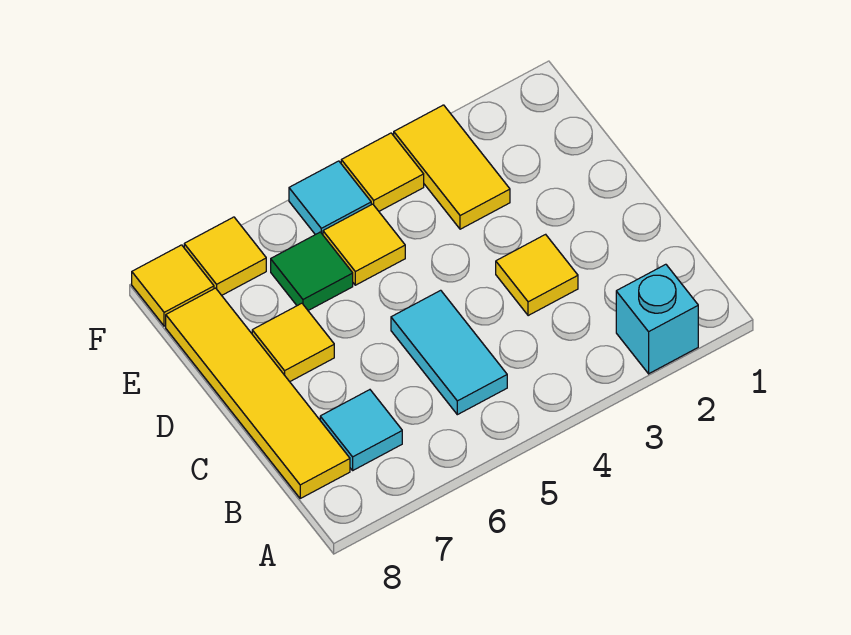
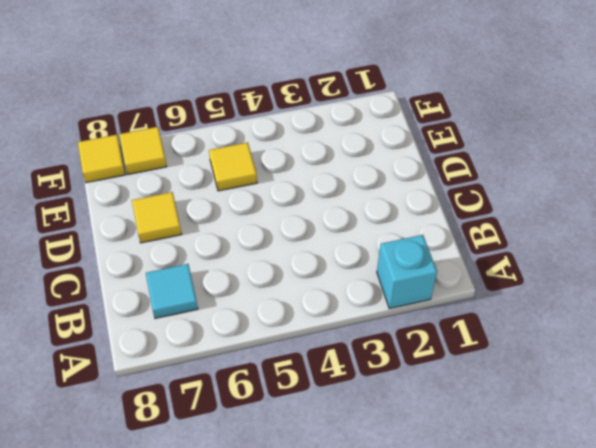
none -> cyan 1x2 tile [391,290,507,415]
none -> yellow 1x4 tile [166,288,350,498]
none -> yellow 1x1 tile [496,234,578,316]

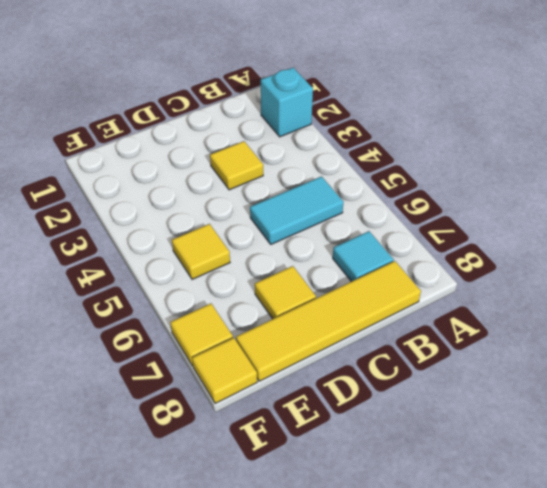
none -> yellow 1x2 tile [394,105,510,229]
none -> green 1x1 tile [271,232,353,310]
none -> yellow 1x1 tile [341,133,424,211]

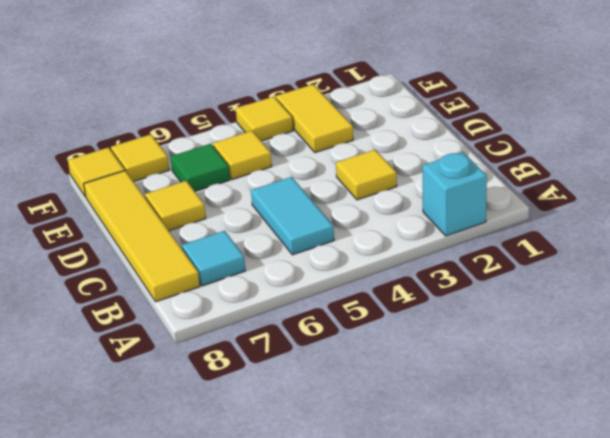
none -> cyan 1x1 tile [289,161,371,235]

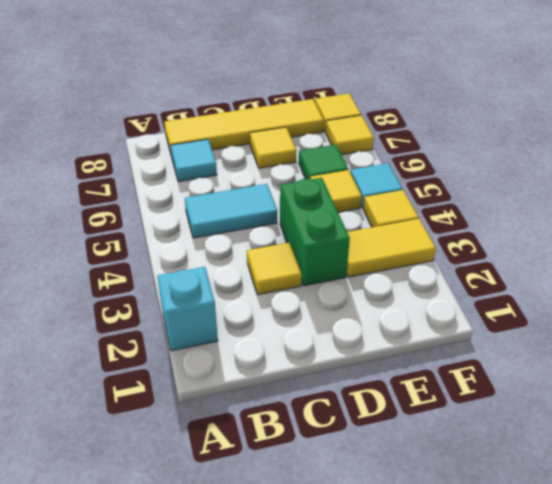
green 1x2 brick [280,178,350,286] -> none

